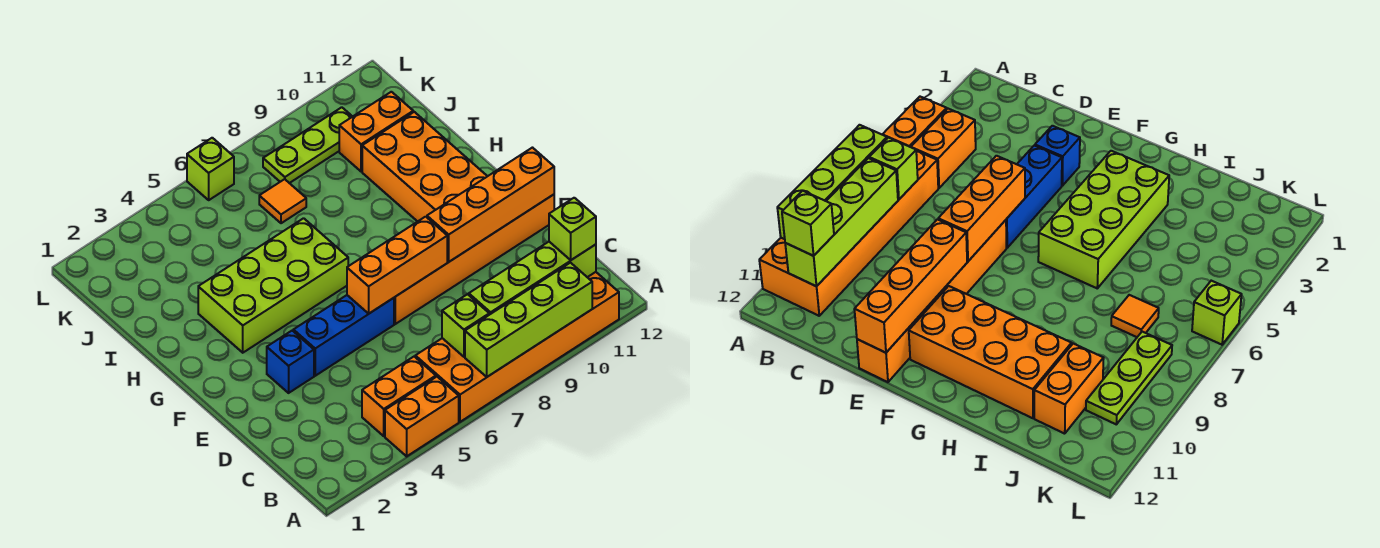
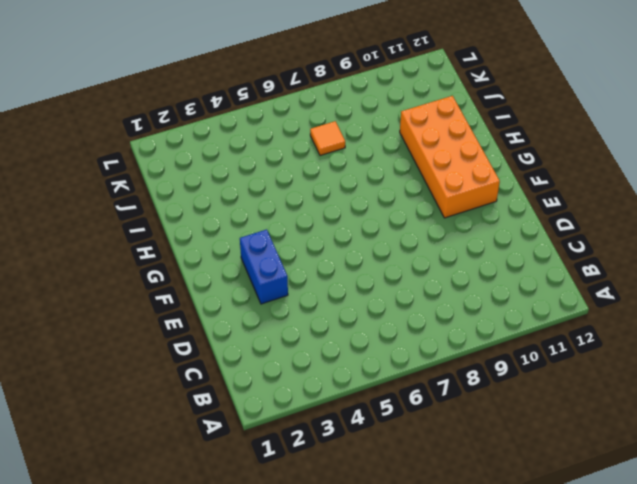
blue 1x2 brick [240,229,288,304] -> blue 1x1 brick [267,331,314,393]
none -> orange 1x2 brick [385,377,459,456]
none -> orange 2x6 brick [415,272,619,422]
none -> orange 1x2 brick [362,357,436,436]

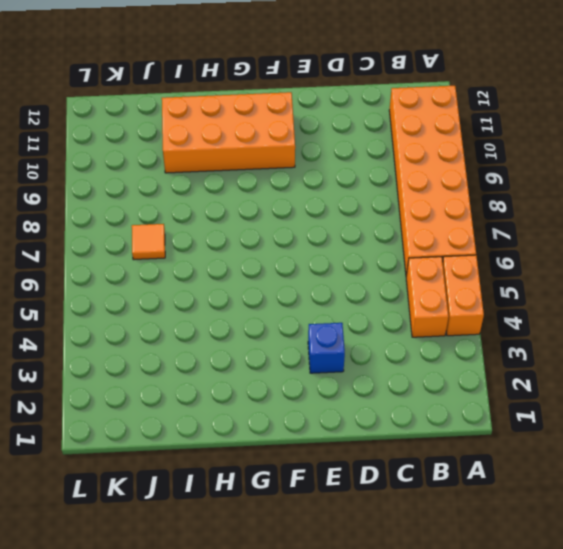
none -> blue 1x3 brick [293,295,394,376]
none -> orange 1x6 brick [394,195,554,324]
none -> lime 2x4 brick [198,218,348,353]

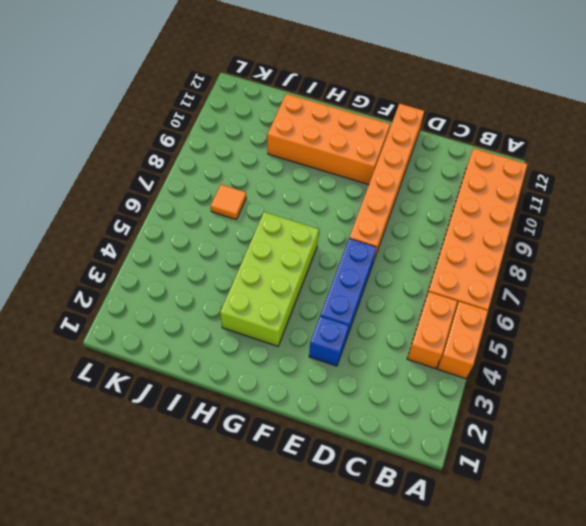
none -> orange 1x2 brick [339,92,413,172]
none -> lime 1x3 plate [263,107,353,183]
none -> lime 1x1 brick [187,138,234,200]

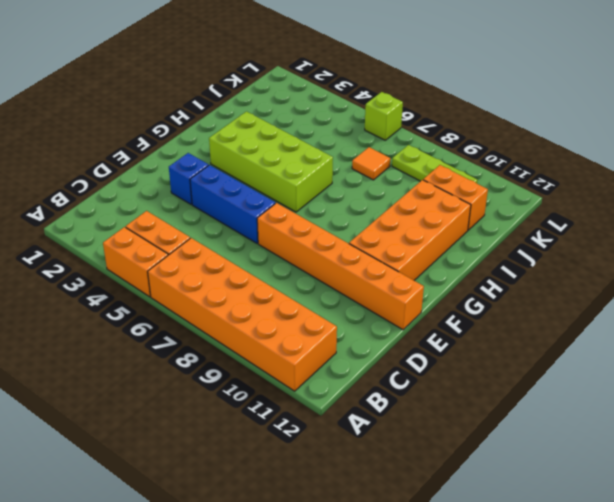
none -> lime 1x4 brick [465,263,592,377]
none -> lime 1x1 brick [442,294,489,357]
none -> lime 1x4 brick [469,242,596,315]

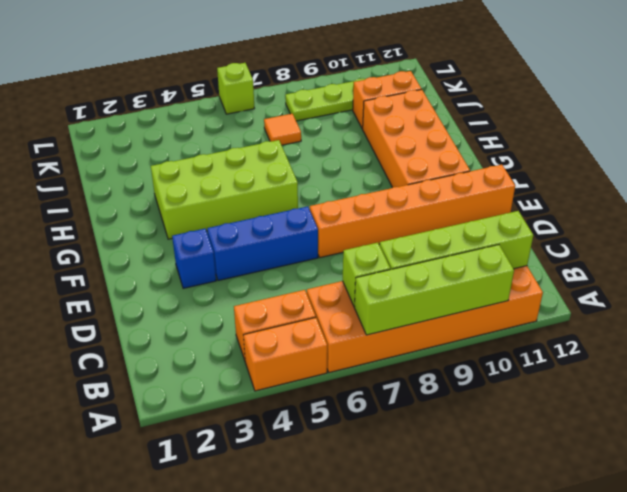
none -> orange 1x3 brick [347,217,447,313]
none -> orange 1x4 brick [427,148,554,262]
none -> lime 1x1 brick [549,198,596,260]

